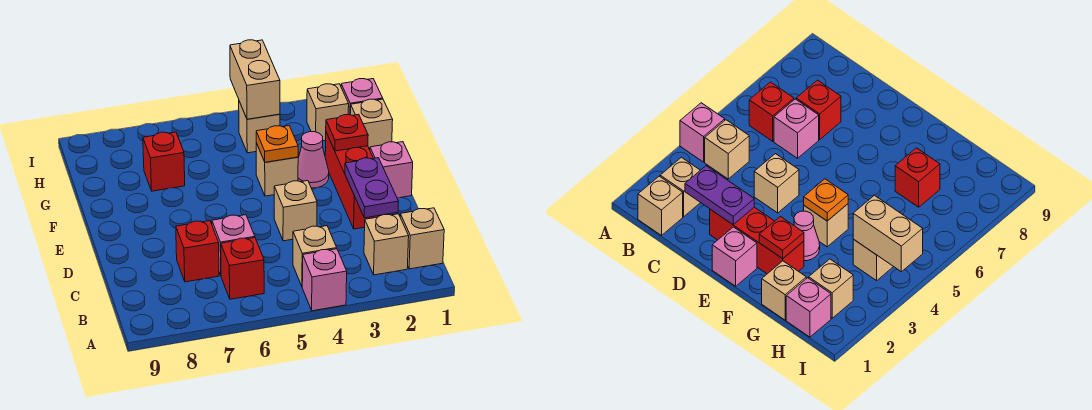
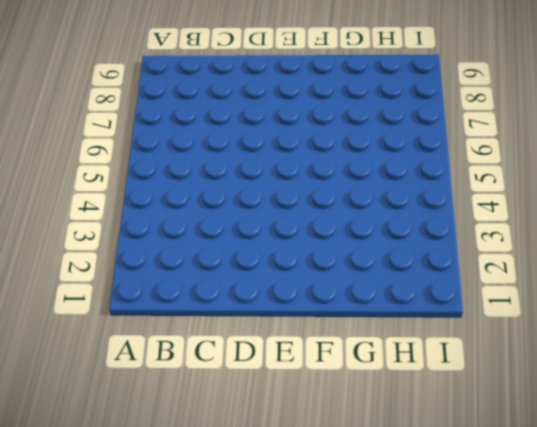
none -> pink 1x1 brick [302,249,347,311]
none -> tan 1x1 brick [400,208,444,269]
none -> tan 1x1 brick [364,214,409,275]

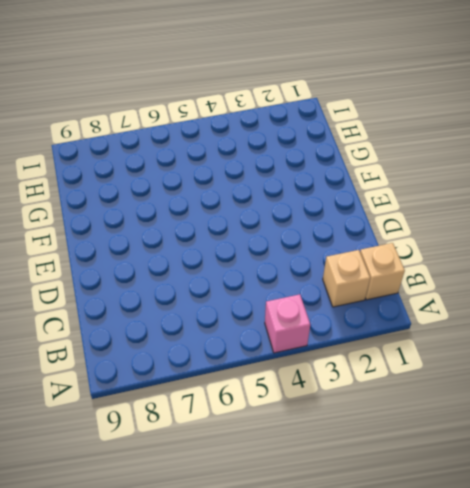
none -> tan 1x1 brick [293,226,337,286]
none -> red 1x1 brick [221,238,264,299]
none -> pink 1x1 brick [212,215,255,275]

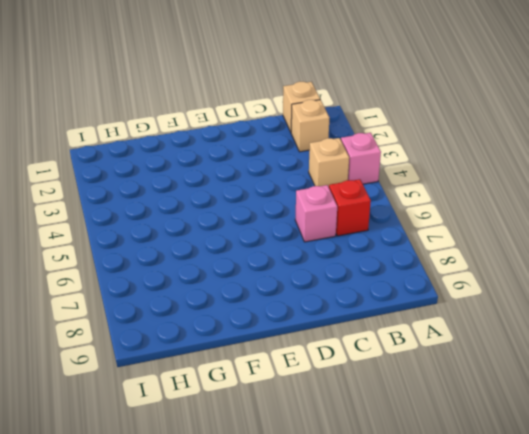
none -> red 1x1 brick [176,221,219,282]
none -> red 1x3 brick [325,133,387,229]
none -> tan 1x1 brick [274,181,317,241]

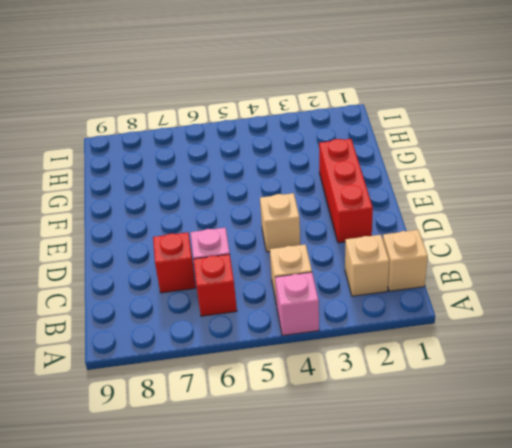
none -> pink 1x1 brick [370,142,413,198]
none -> pink 1x1 cone [298,132,329,188]
none -> tan 1x1 brick [256,143,298,196]

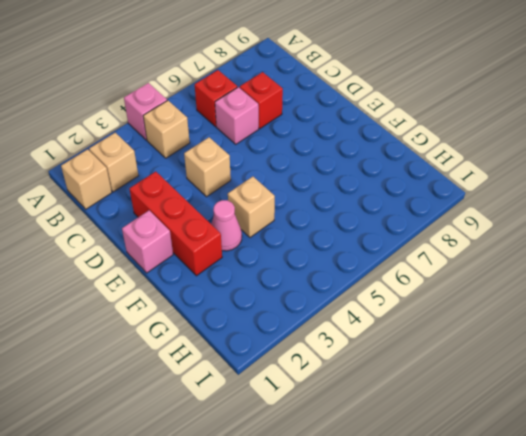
none -> tan 1x1 brick [350,99,393,150]
none -> red 1x1 brick [143,132,185,191]
none -> pink 1x1 brick [341,79,383,115]

